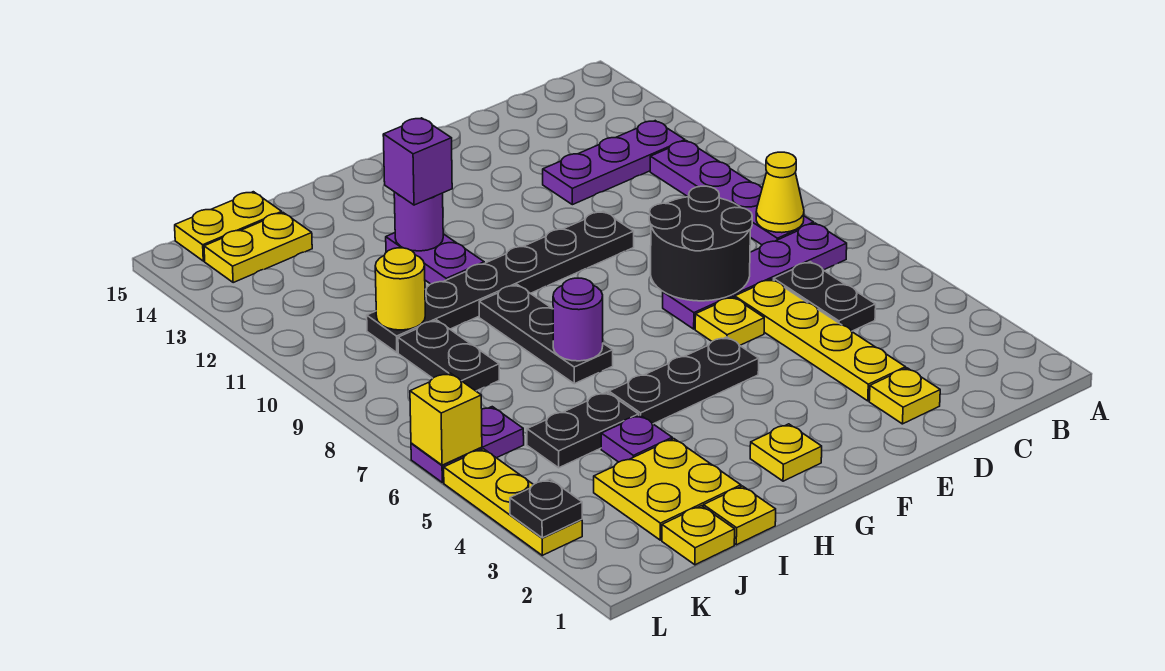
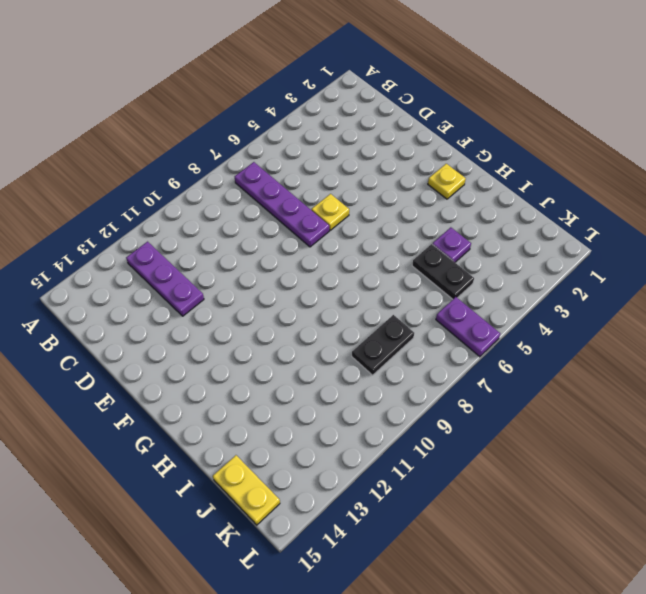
none -> purple 1x4 plate [650,141,814,245]
none -> black 1x2 plate [774,262,876,331]
none -> yellow 1x1 plate [869,368,940,424]
none -> yellow 1x4 plate [735,279,906,401]

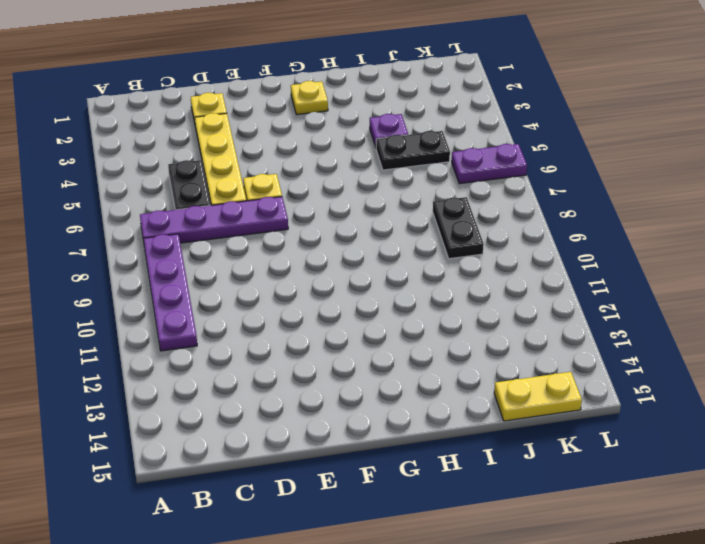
none -> purple 1x3 plate [543,121,685,205]
none -> black 1x6 plate [367,211,634,353]
none -> black 1x3 plate [609,337,759,424]
none -> black 1x3 plate [479,285,613,384]

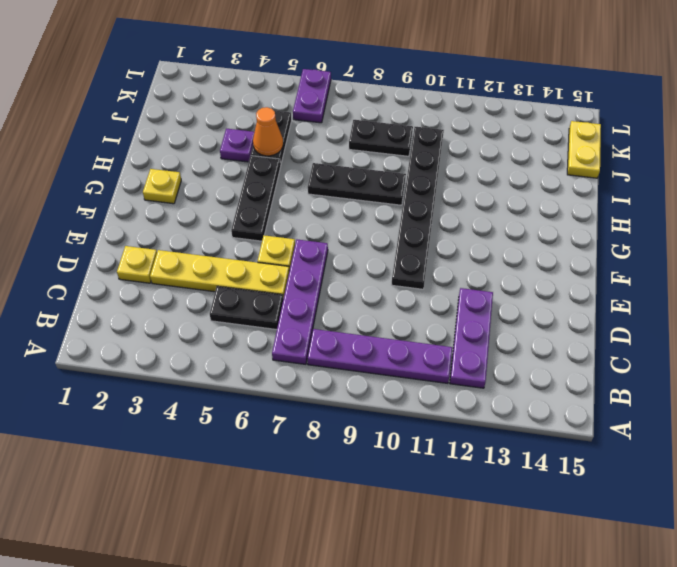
orange 1x1 cone [253,107,283,156] -> none
none -> purple 1x2 plate [386,233,484,284]
none -> yellow 1x1 plate [703,486,776,545]
none -> yellow 2x2 plate [594,439,741,540]
none -> yellow 1x1 plate [662,506,735,565]

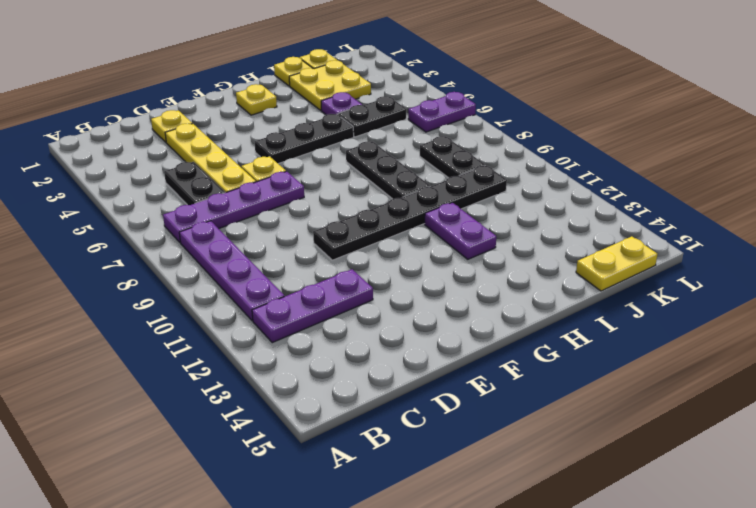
none -> yellow 1x2 plate [204,213,312,282]
none -> yellow 1x3 plate [444,449,582,555]
none -> yellow 1x1 cone [756,152,804,233]
none -> black 2x2 round brick [649,186,752,301]

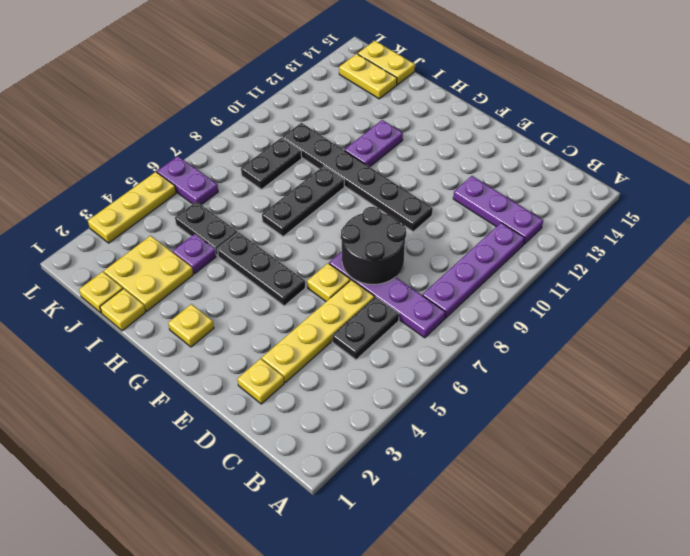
none -> yellow 1x1 cone [756,152,804,233]
none -> purple 1x1 round brick [553,278,603,361]
none -> purple 1x1 round brick [394,192,443,251]
none -> yellow 1x1 round brick [375,248,425,330]

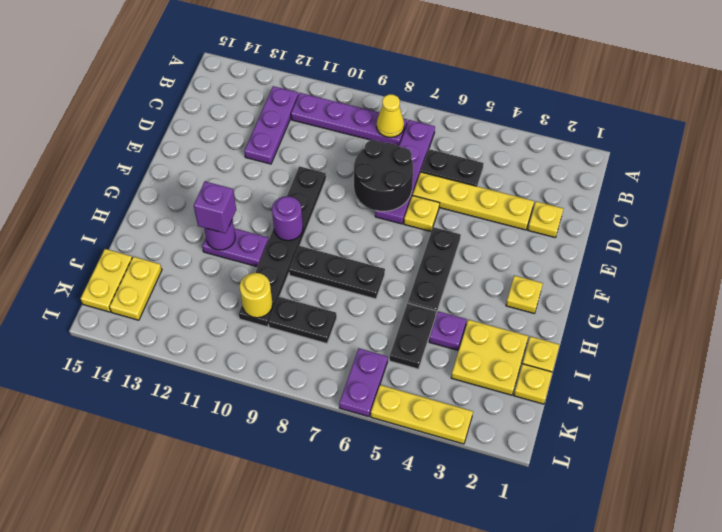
purple 1x1 round brick [272,196,303,241] -> purple 1x1 round brick moved to [553,278,603,361]
none -> black 1x1 plate [510,479,582,538]
none -> yellow 1x1 brick [410,373,482,465]

